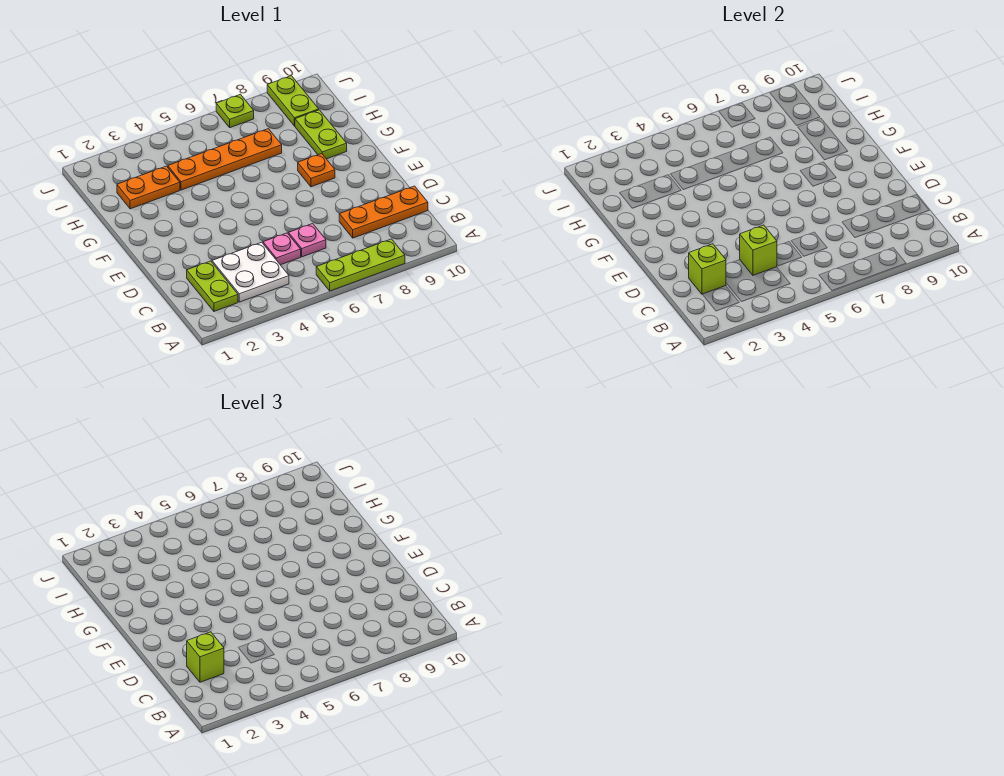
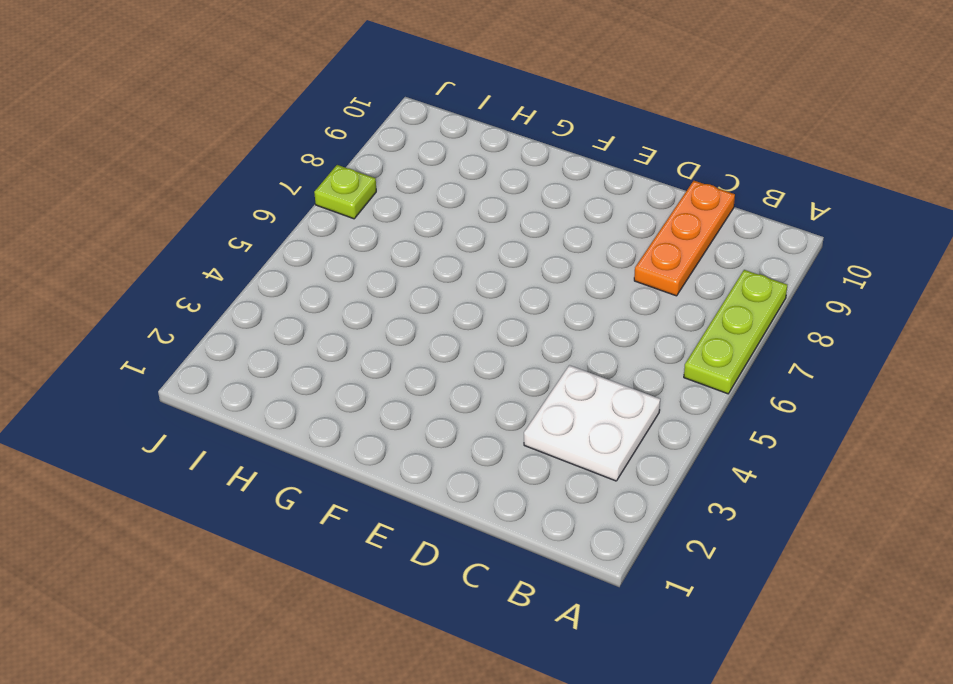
none -> lime 1x2 plate [187,261,238,311]
none -> pink 1x1 plate [263,233,301,265]
none -> pink 1x1 plate [288,224,326,257]

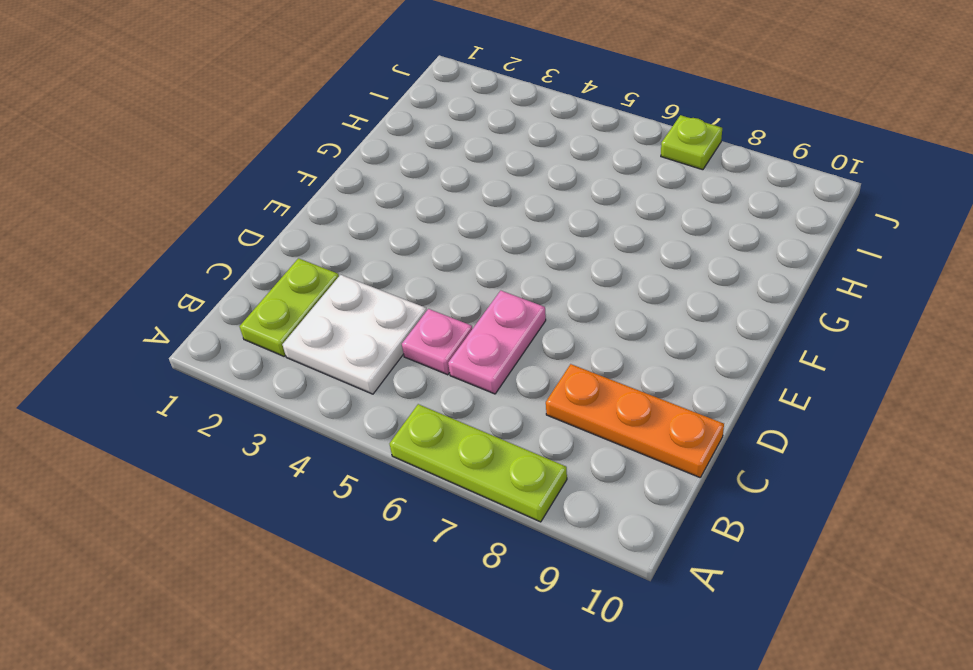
pink 1x2 plate [448,291,546,394] -> pink 1x1 plate [288,224,326,257]
none -> orange 1x1 plate [298,154,335,187]
none -> lime 1x2 plate [295,110,347,159]
none -> orange 1x2 plate [117,166,180,209]

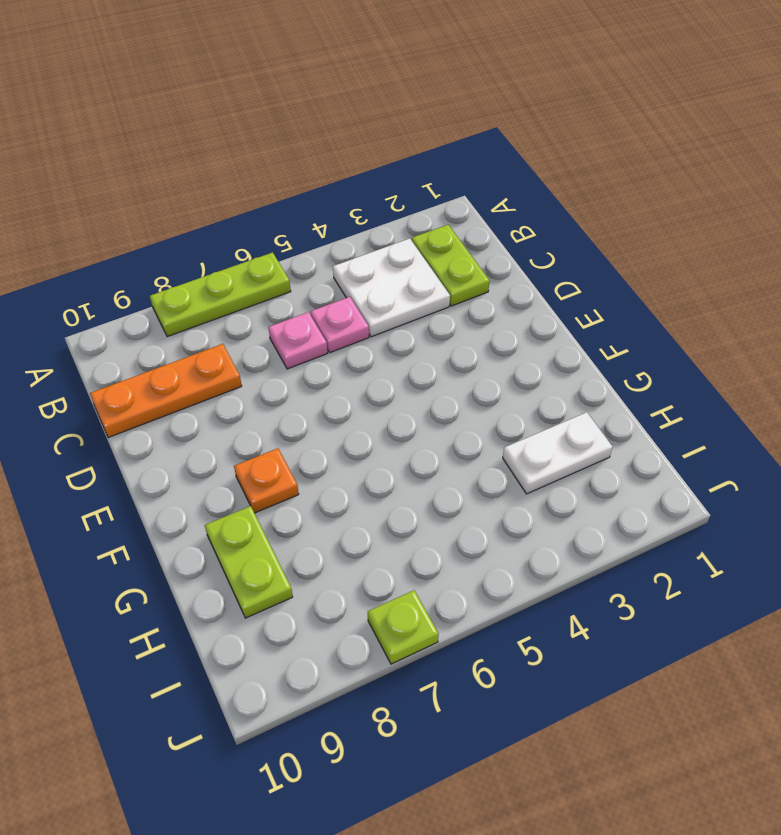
white 1x2 plate [503,412,613,494] -> orange 1x2 plate [117,166,180,209]
none -> orange 1x4 plate [168,129,282,190]
none -> lime 1x2 plate [267,76,319,126]
none -> lime 1x1 brick [689,244,726,294]

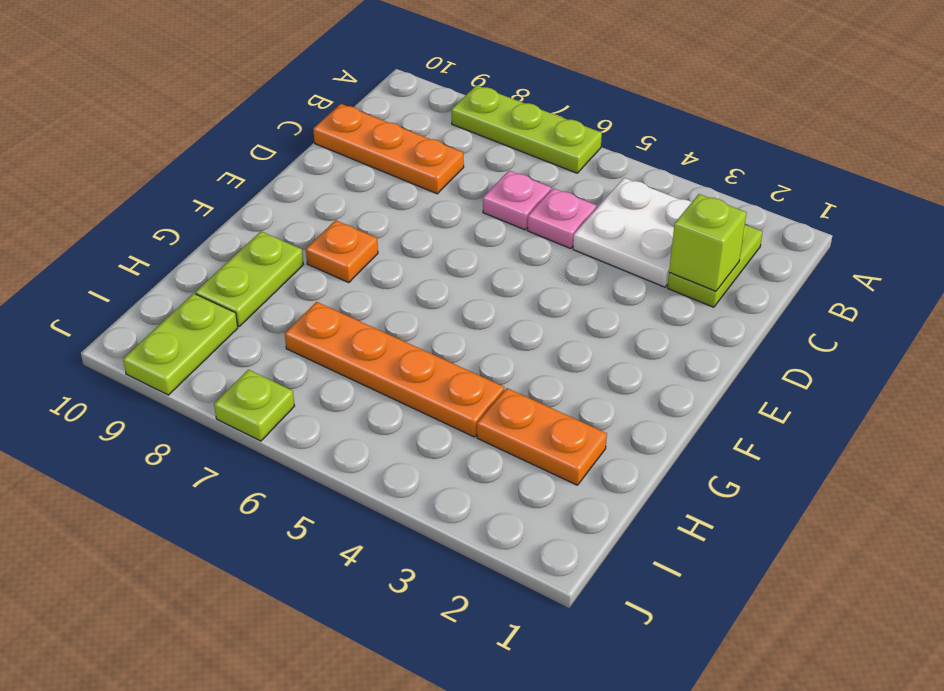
none -> lime 1x1 brick [740,225,777,275]
none -> lime 1x1 brick [187,632,224,682]

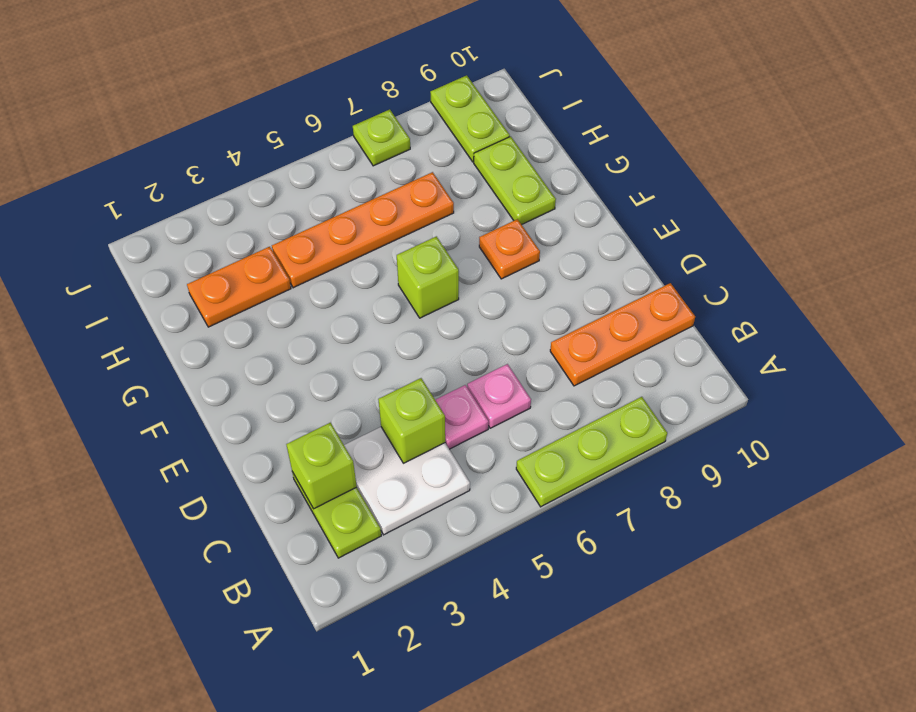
lime 1x1 brick [397,236,459,318] -> lime 1x1 brick moved to [187,632,224,682]

